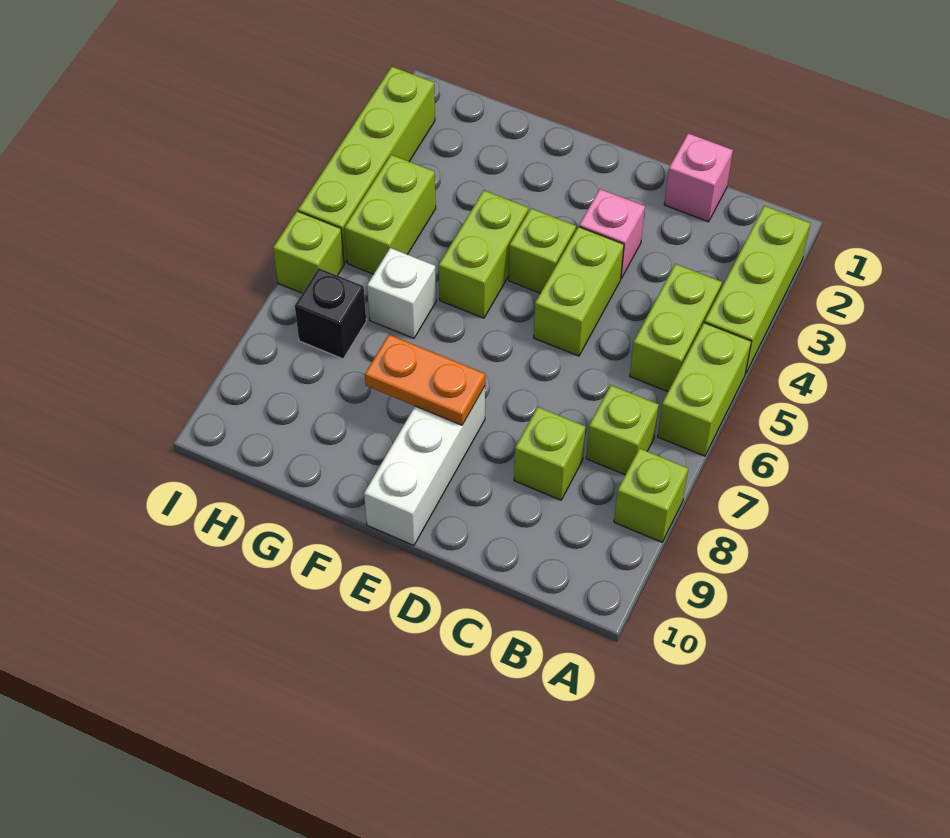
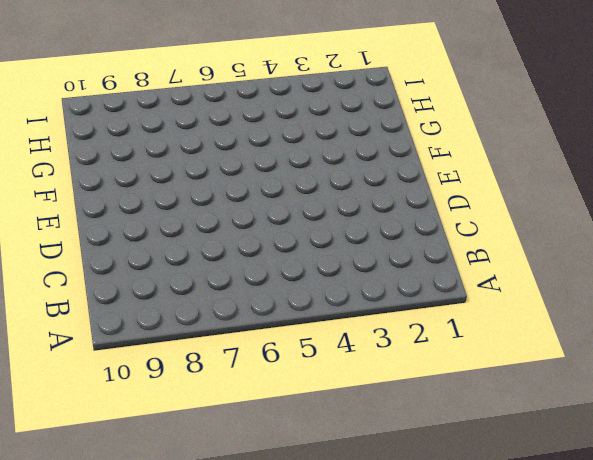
none -> lime 1x3 brick [705,206,810,374]
none -> lime 1x2 brick [658,323,752,456]
none -> lime 1x1 brick [614,448,688,542]

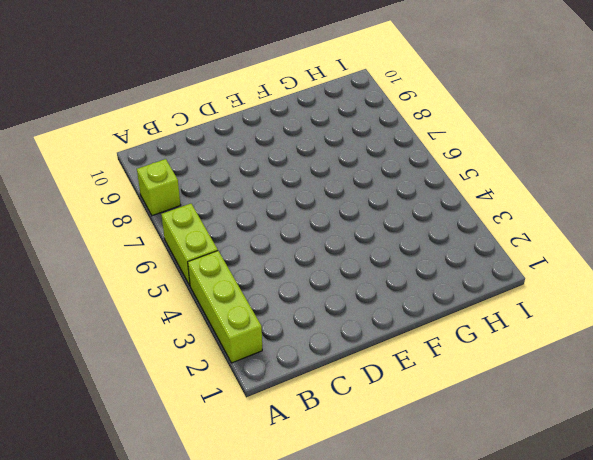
none -> lime 1x2 brick [630,264,722,392]
none -> lime 1x1 brick [586,385,659,475]
none -> pink 1x1 brick [664,133,733,222]

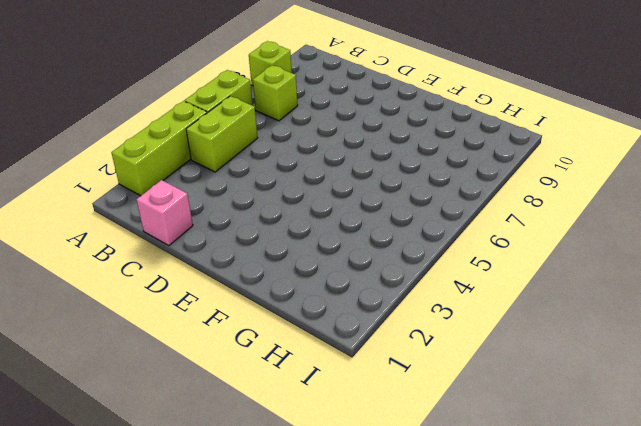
none -> lime 1x1 brick [514,407,585,500]
none -> pink 1x1 brick [579,189,645,278]
none -> lime 1x2 brick [534,227,624,356]

